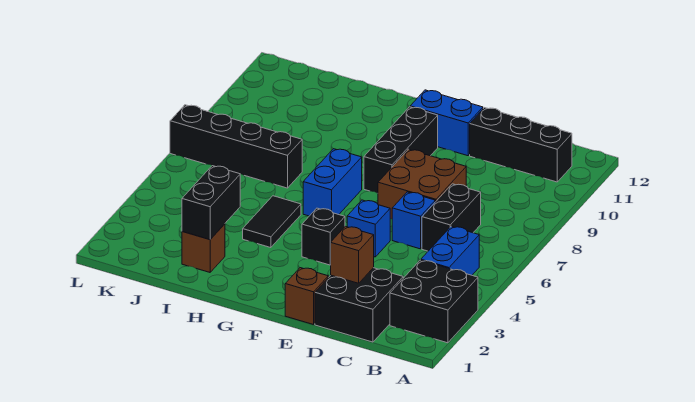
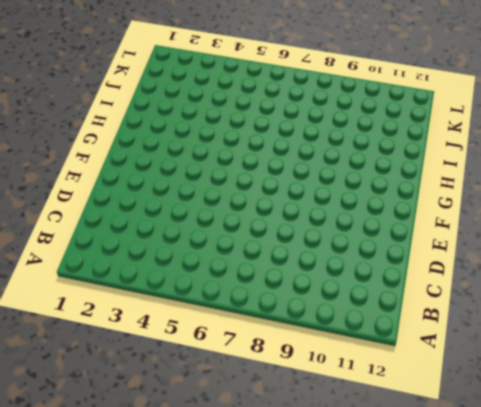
none -> black 2x2 brick [390,260,478,343]
none -> blue 1x2 brick [421,226,479,275]
none -> black 1x3 brick [470,108,572,182]

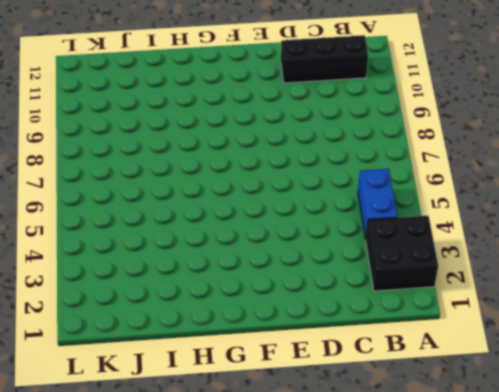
none -> black 2x2 brick [315,268,403,342]
none -> black 1x2 brick [422,184,481,251]
none -> blue 1x1 brick [392,192,435,249]

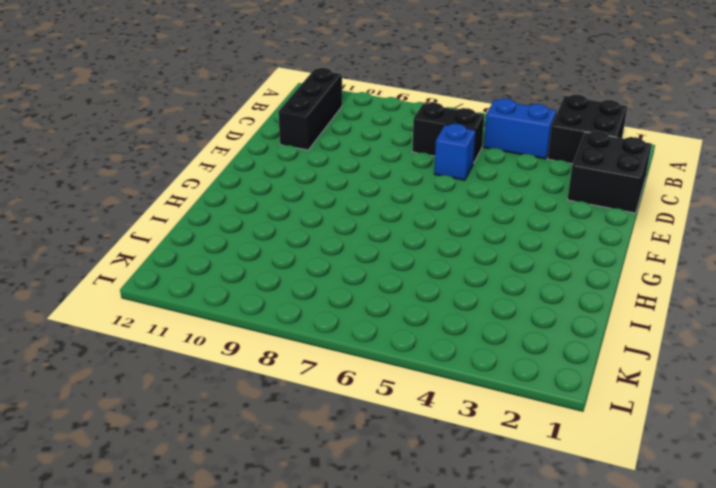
none -> brown 2x2 brick [378,149,466,219]
none -> brown 1x1 brick [285,268,328,325]
none -> blue 1x1 brick [347,200,390,257]

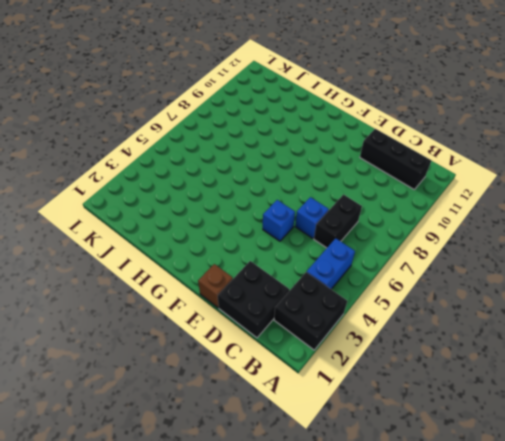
none -> brown 2x2 brick [378,149,466,219]
none -> blue 1x2 brick [410,90,483,156]
none -> black 1x1 brick [302,208,345,265]

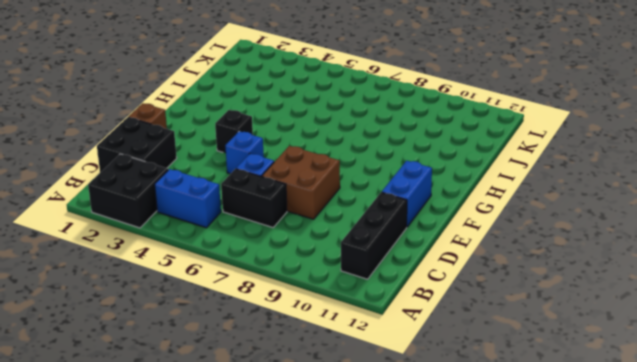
none -> black 1x3 brick [364,107,438,193]
none -> blue 1x2 brick [303,149,362,216]
none -> black 1x2 tile [243,196,301,248]

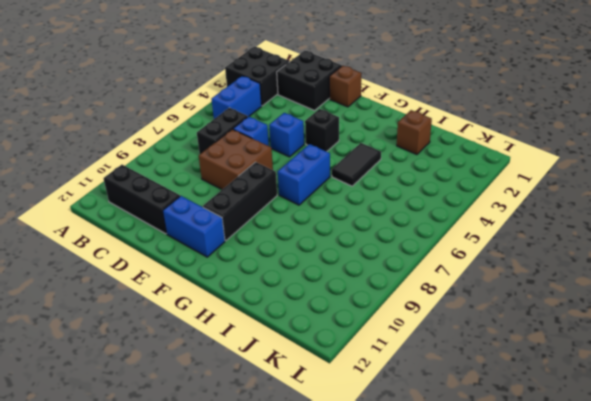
none -> black 1x4 brick [170,105,302,188]
none -> brown 1x1 brick [331,226,374,283]
none -> black 1x2 brick [182,166,240,239]

